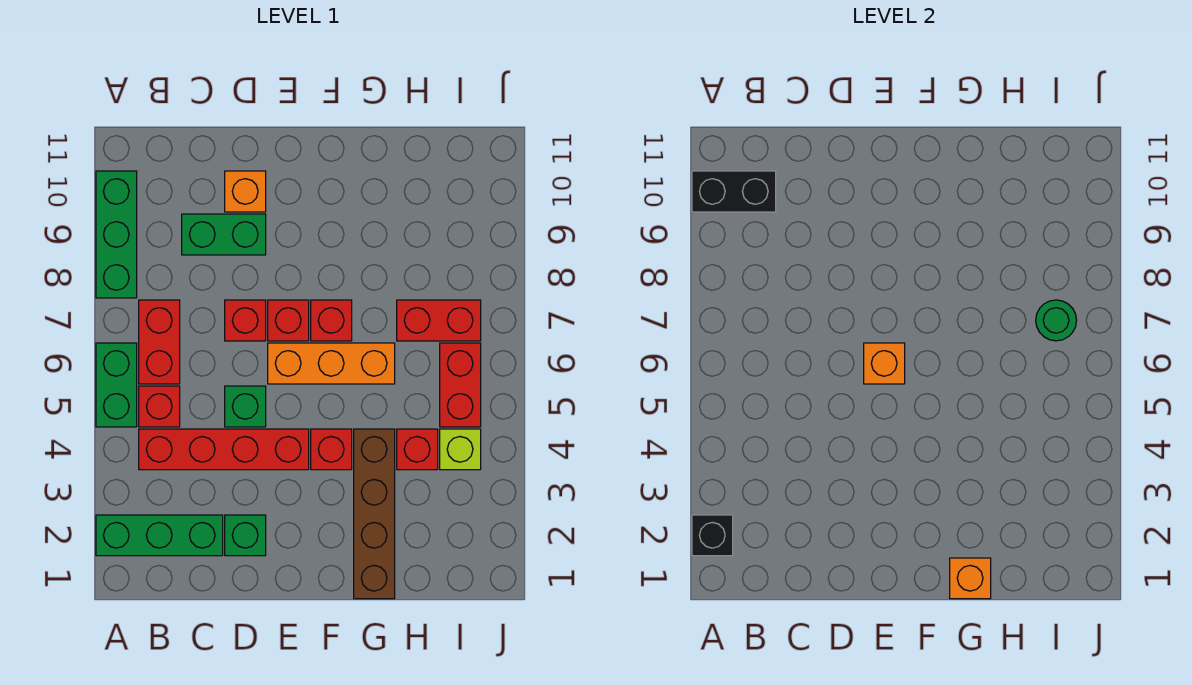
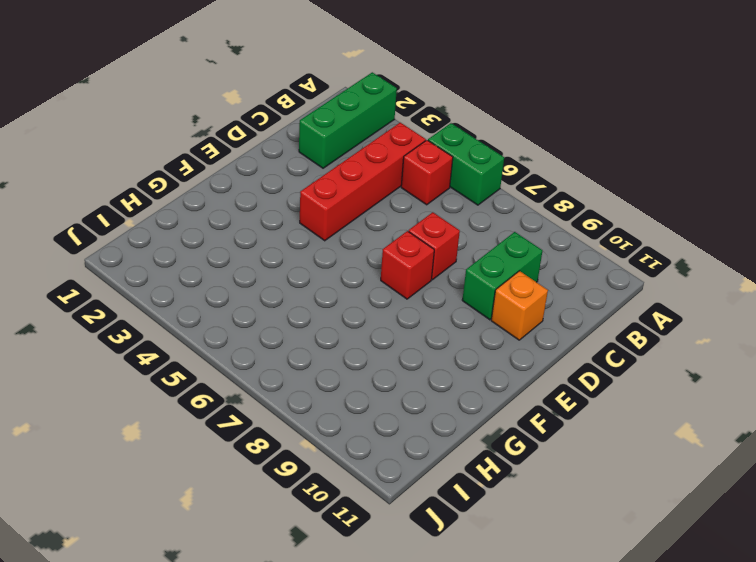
none -> green 1x3 brick [96,171,137,298]
none -> red 1x2 brick [139,300,180,384]
none -> green 1x1 brick [225,515,266,556]

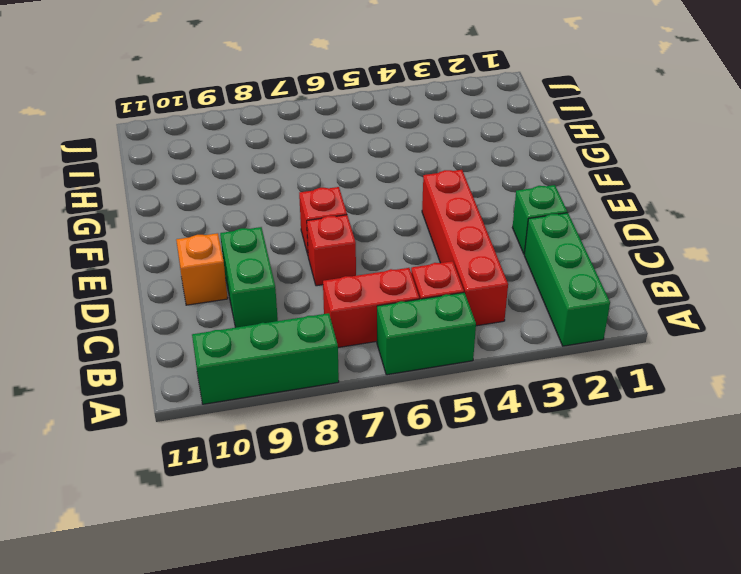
none -> green 1x1 brick [225,386,266,427]
none -> orange 1x3 brick [268,343,395,384]
none -> red 1x1 brick [311,429,352,470]

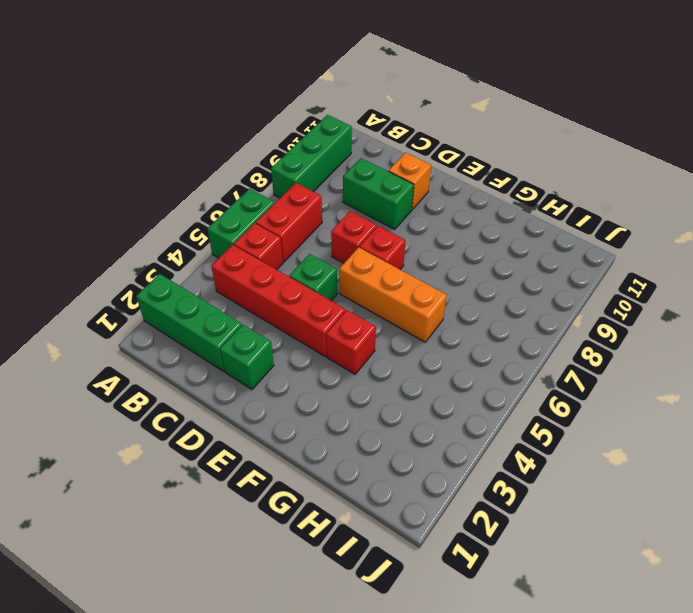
none -> red 1x1 brick [311,300,352,341]
none -> brown 1x4 brick [354,429,395,599]
none -> red 1x1 brick [397,429,438,470]

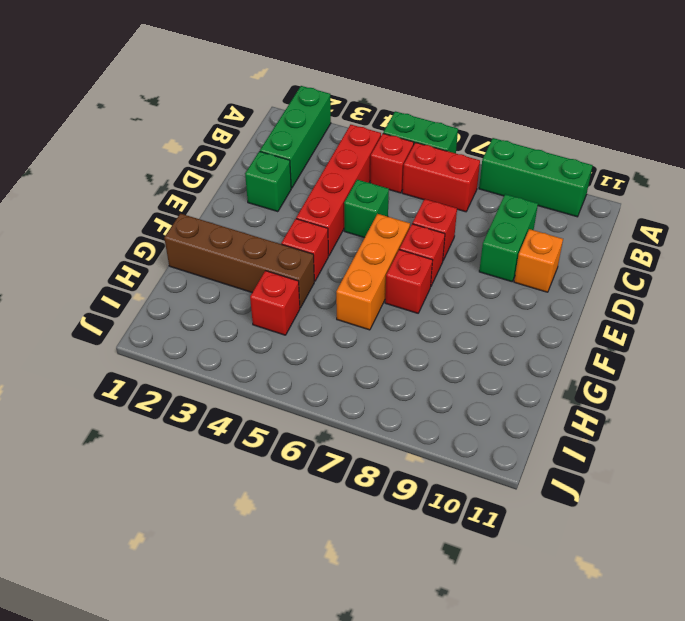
none -> red 1x2 brick [397,300,481,341]
none -> lime 1x1 brick [440,429,481,470]
none -> red 1x2 brick [440,343,481,427]

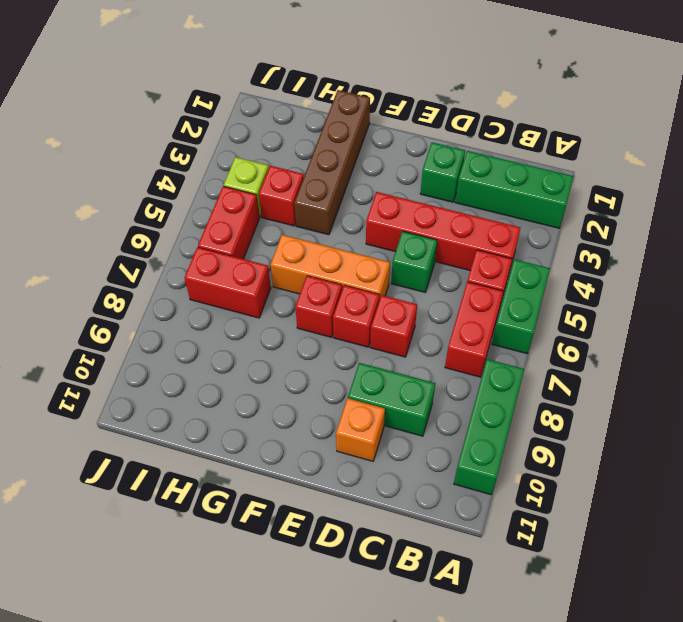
none -> red 1x1 brick [311,429,352,470]
none -> black 1x1 brick [692,515,733,556]
none -> black 1x2 brick [692,171,776,212]

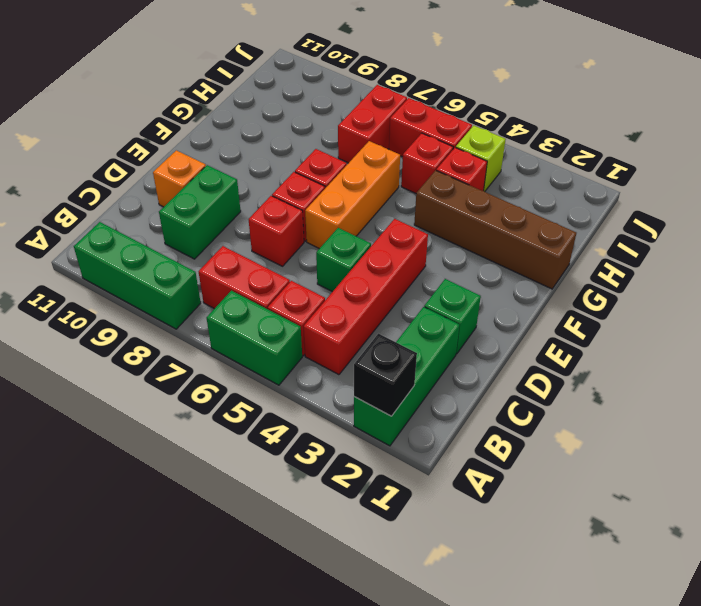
red 1x1 brick [401,133,453,193] -> red 1x1 brick moved to [311,429,352,470]
none -> black 1x2 brick [692,171,776,212]
none -> orange 1x1 brick [864,343,905,384]
none -> orange 1x1 brick [950,558,991,599]

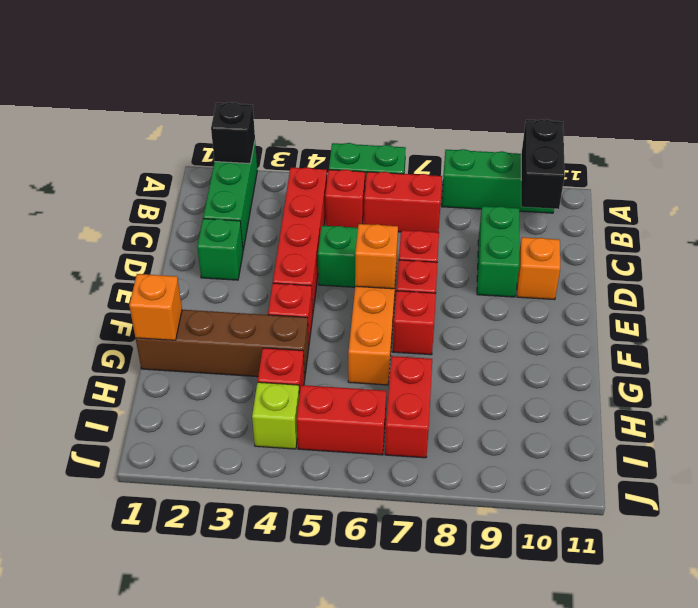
none -> green 1x1 round brick [1036,300,1077,341]

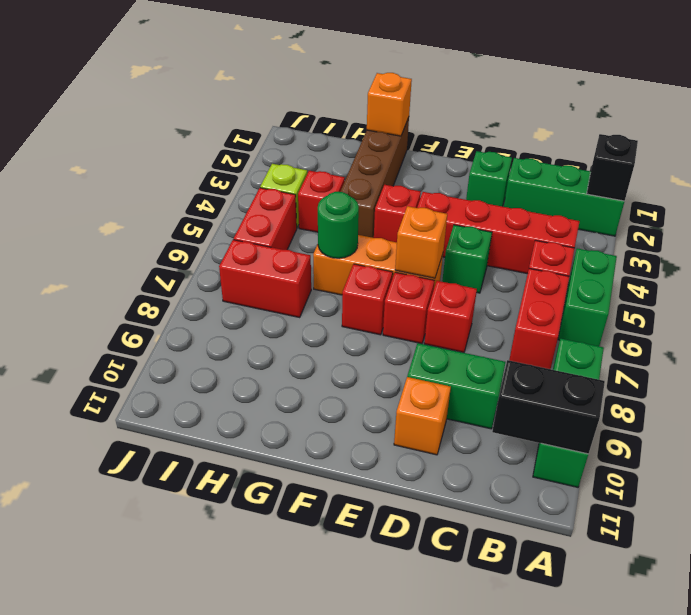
green 1x1 round brick [318,192,359,258] -> green 1x1 round brick moved to [1036,300,1077,341]

